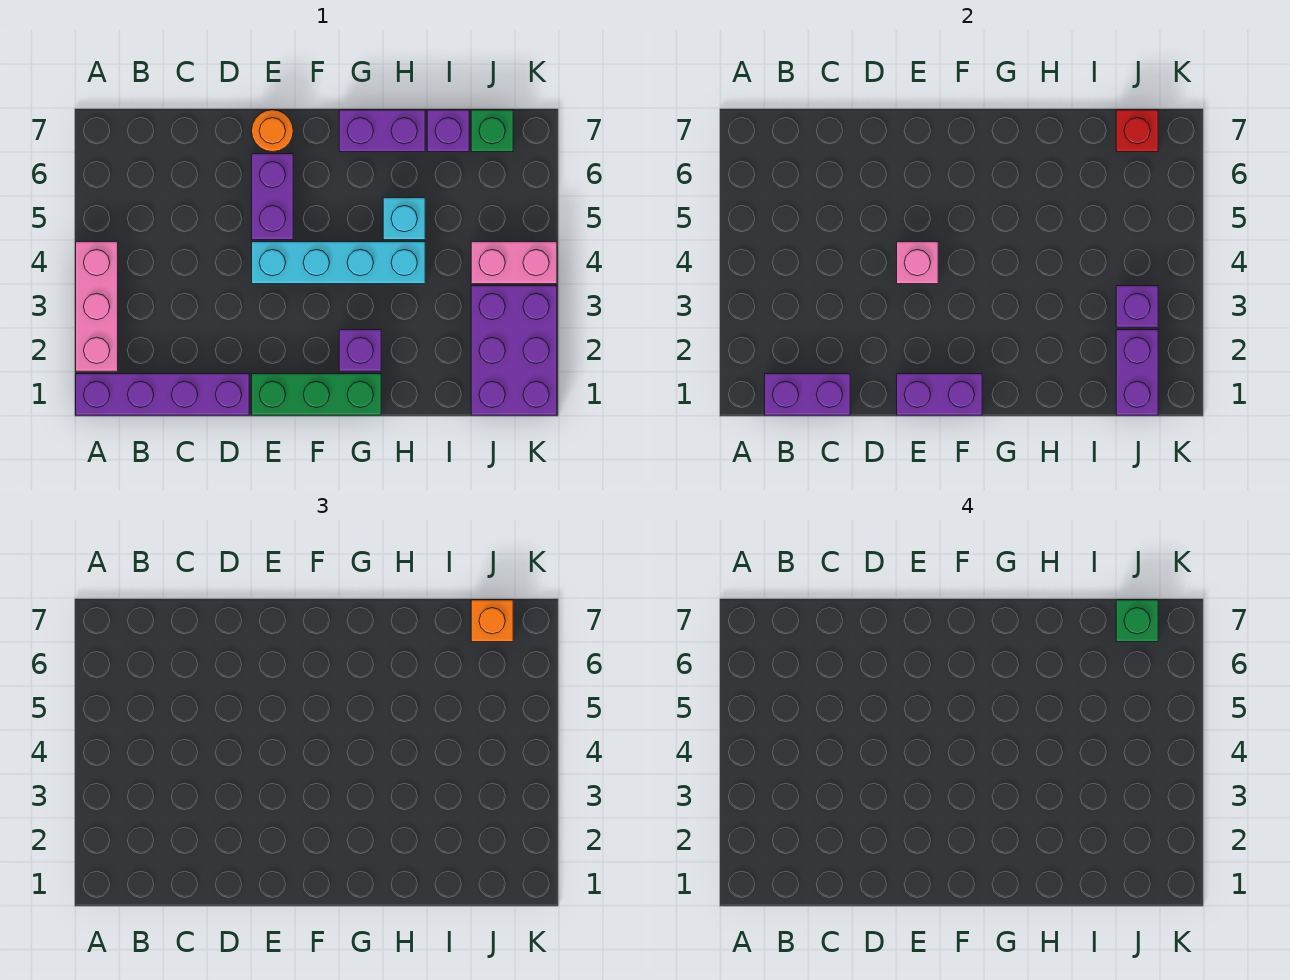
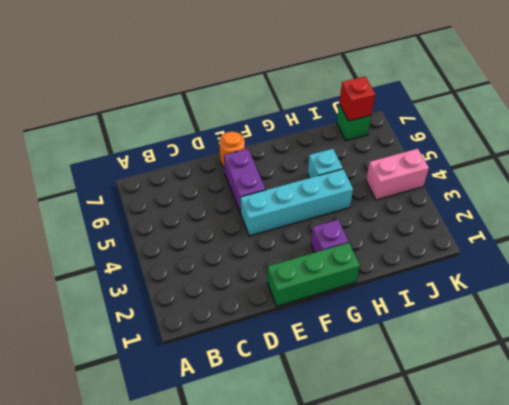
none -> purple 1x4 brick [76,374,249,415]
none -> pink 1x3 brick [76,242,118,371]
none -> purple 1x2 brick [339,110,425,152]

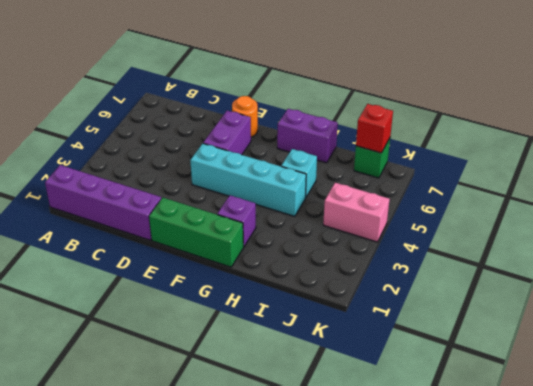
none -> pink 1x3 brick [76,242,118,371]
none -> purple 1x1 brick [427,110,469,152]
none -> purple 2x3 brick [471,286,557,415]

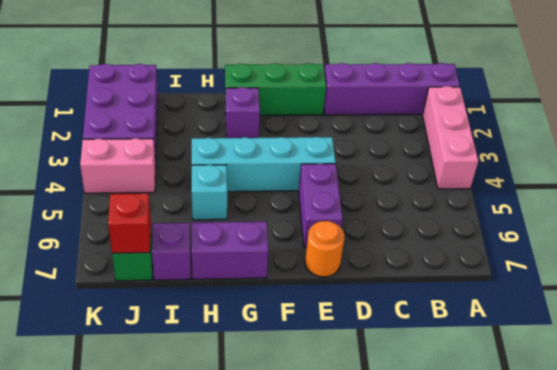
none -> purple 1x2 brick [765,374,850,415]
none -> purple 1x2 brick [897,374,982,415]
none -> pink 1x1 brick [897,242,938,284]

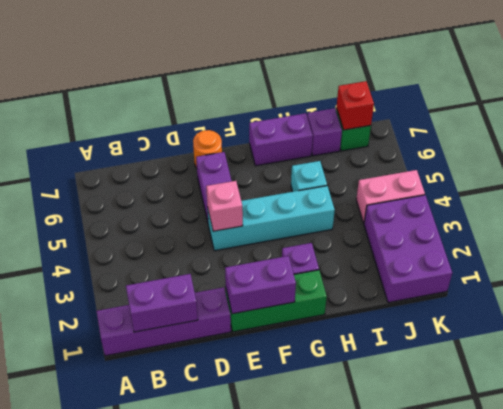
none -> pink 1x3 brick [76,242,118,371]
none -> purple 1x2 brick [1116,330,1158,415]
none -> purple 1x1 brick [1116,286,1158,327]

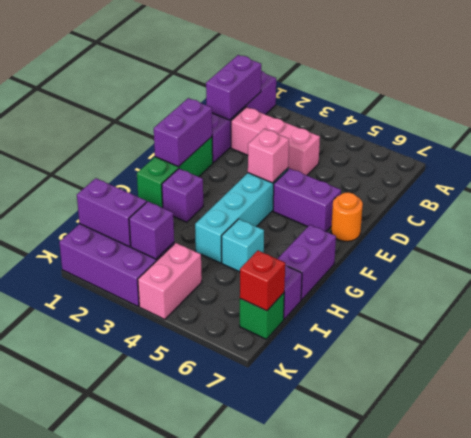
pink 1x3 brick [231,107,320,175] -> pink 1x3 brick moved to [76,242,118,371]
none -> orange 1x1 brick [471,600,513,642]
none -> green 1x1 brick [1116,600,1158,642]

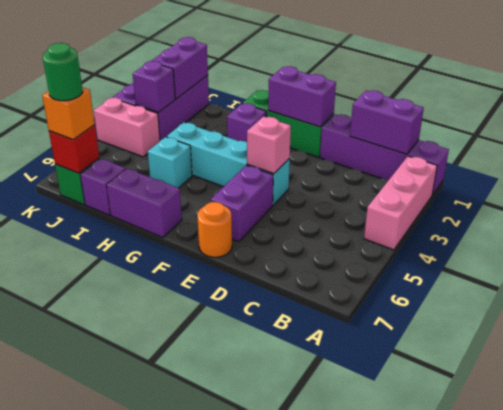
green 1x1 round brick [43,43,83,101] -> green 1x1 brick [1116,600,1158,642]

